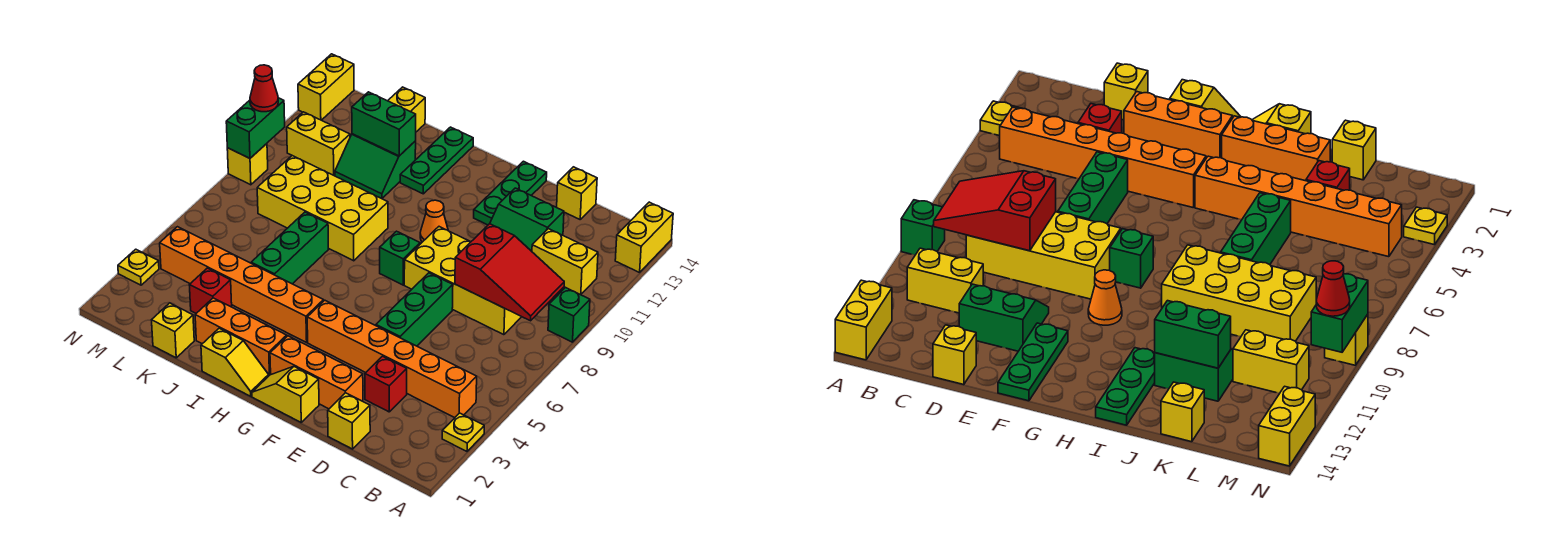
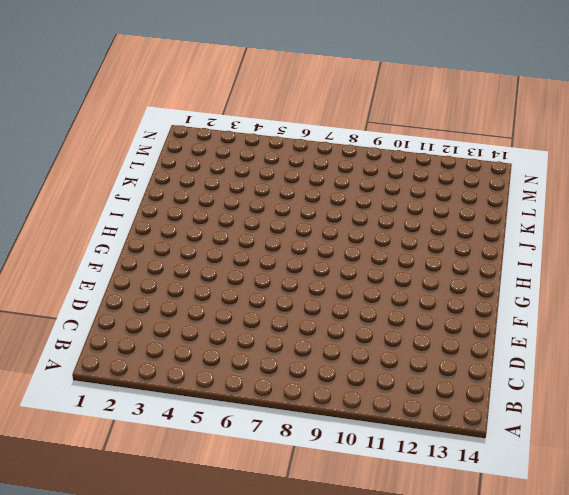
none -> yellow 1x1 plate [442,413,484,451]
none -> green 1x1 brick [548,287,590,342]
none -> yellow 1x2 brick [615,202,673,272]
none -> orange 1x6 brick [307,300,477,418]

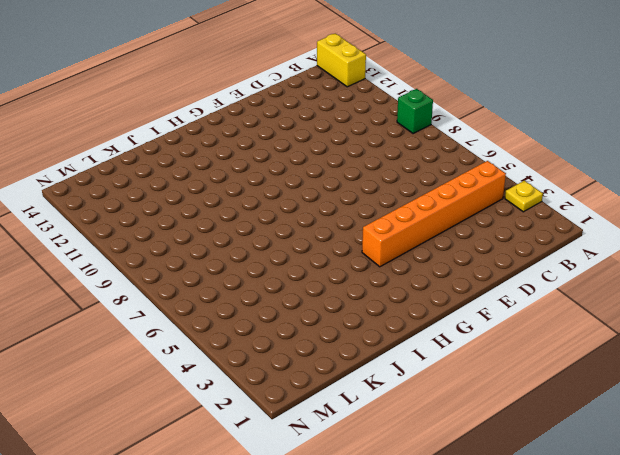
none -> yellow 1x2 brick [532,229,598,295]
none -> yellow 2x4 brick [404,227,521,335]
none -> yellow 1x1 brick [328,393,370,449]
none -> red 1x1 brick [365,356,407,412]

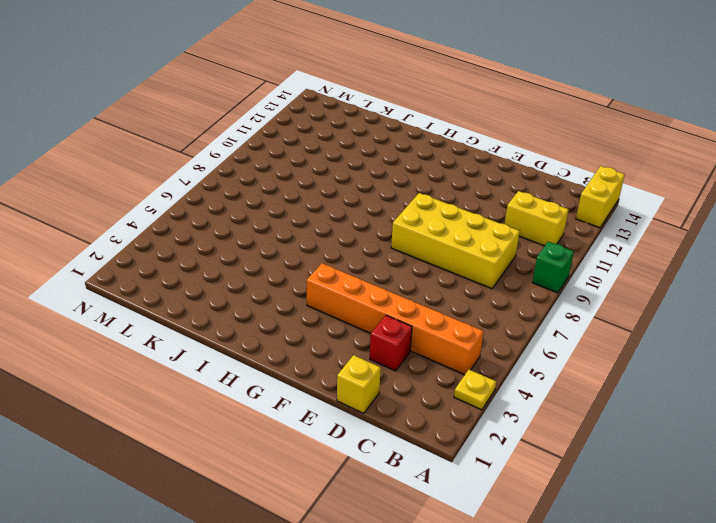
none -> green 2x2 slope [490,188,564,251]
none -> yellow 1x1 brick [557,167,597,219]
none -> orange 1x3 brick [270,336,363,409]
none -> green 1x3 brick [376,273,453,346]

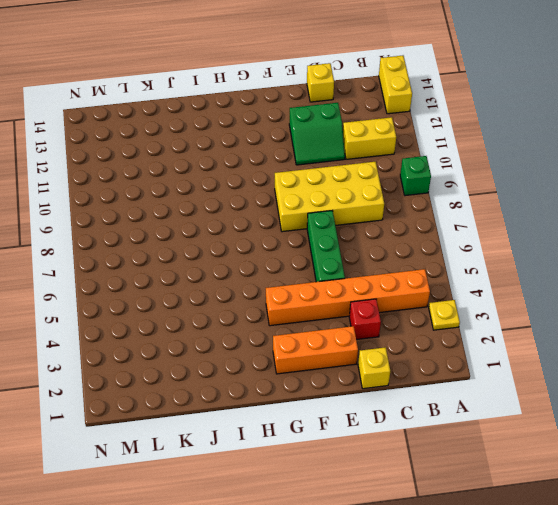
none -> yellow 1x2 slope [252,367,319,422]
none -> green 1x3 plate [474,161,547,225]
none -> green 1x1 brick [380,231,420,285]
none -> orange 1x1 cone [420,200,448,242]

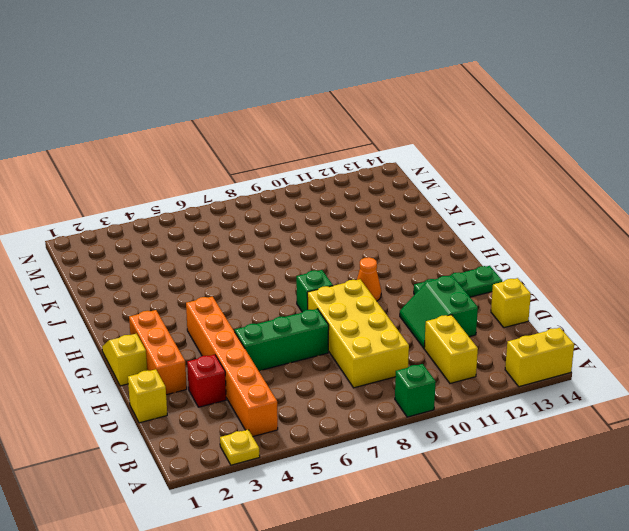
none -> yellow 1x2 slope [201,328,269,396]
none -> orange 1x3 brick [195,298,287,375]
none -> orange 1x6 brick [160,227,324,342]
none -> yellow 2x4 brick [257,156,388,261]

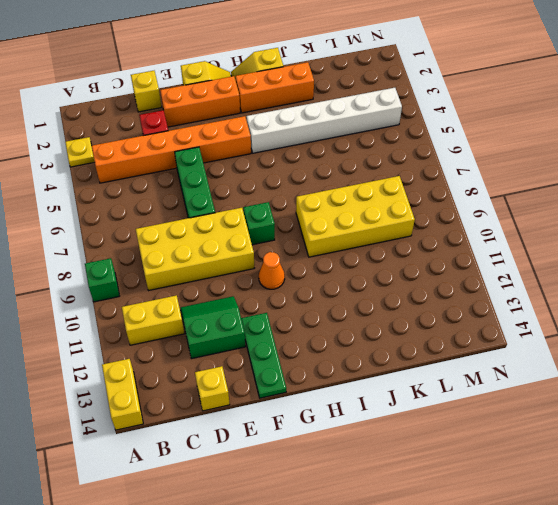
white 1x6 brick [247,88,402,153] -> orange 1x6 brick [160,227,324,342]
none -> green 1x3 plate [400,127,473,194]
none -> green 1x3 brick [251,212,329,284]
none -> green 2x2 slope [335,134,416,199]
none -> yellow 1x1 brick [152,303,194,358]

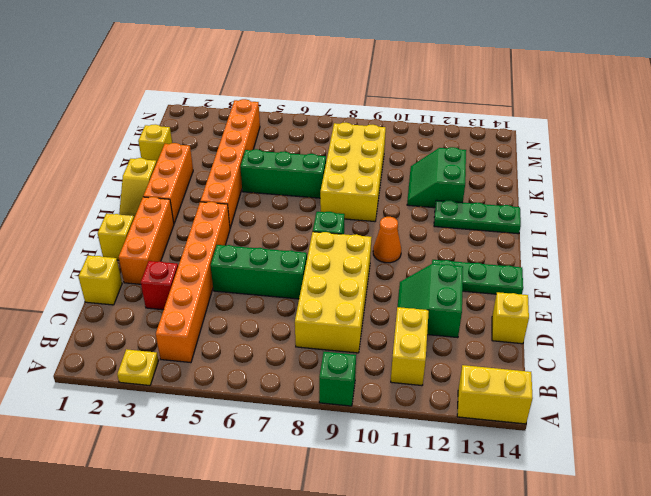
none -> red 1x1 brick [189,268,232,313]
none -> yellow 1x1 brick [388,87,425,132]
none -> yellow 1x2 brick [287,112,350,175]
none -> yellow 1x1 plate [118,249,159,285]

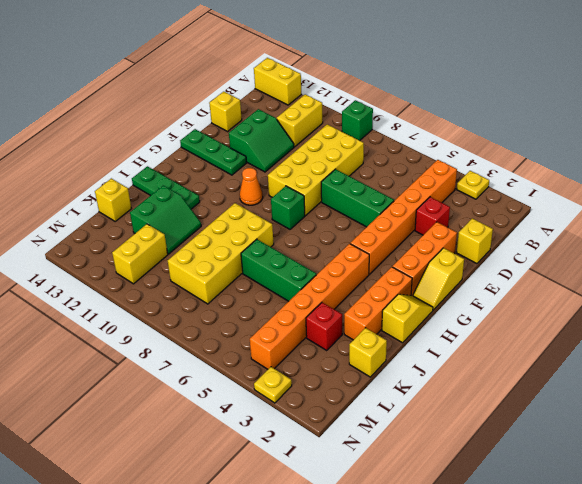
none -> yellow 1x1 brick [227,144,268,185]
none -> yellow 1x2 brick [298,54,354,120]
none -> red 2x3 slope [455,224,564,321]
none -> green 1x2 brick [352,92,416,156]

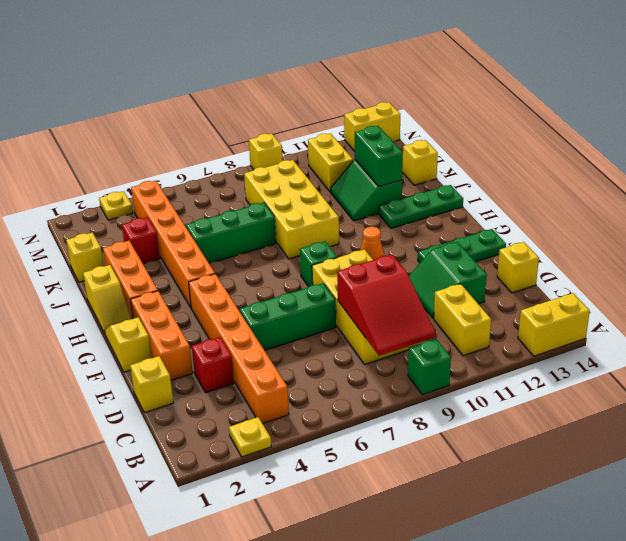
none -> green 1x2 brick [226,98,285,158]
none -> red 1x1 cone [250,65,278,112]

